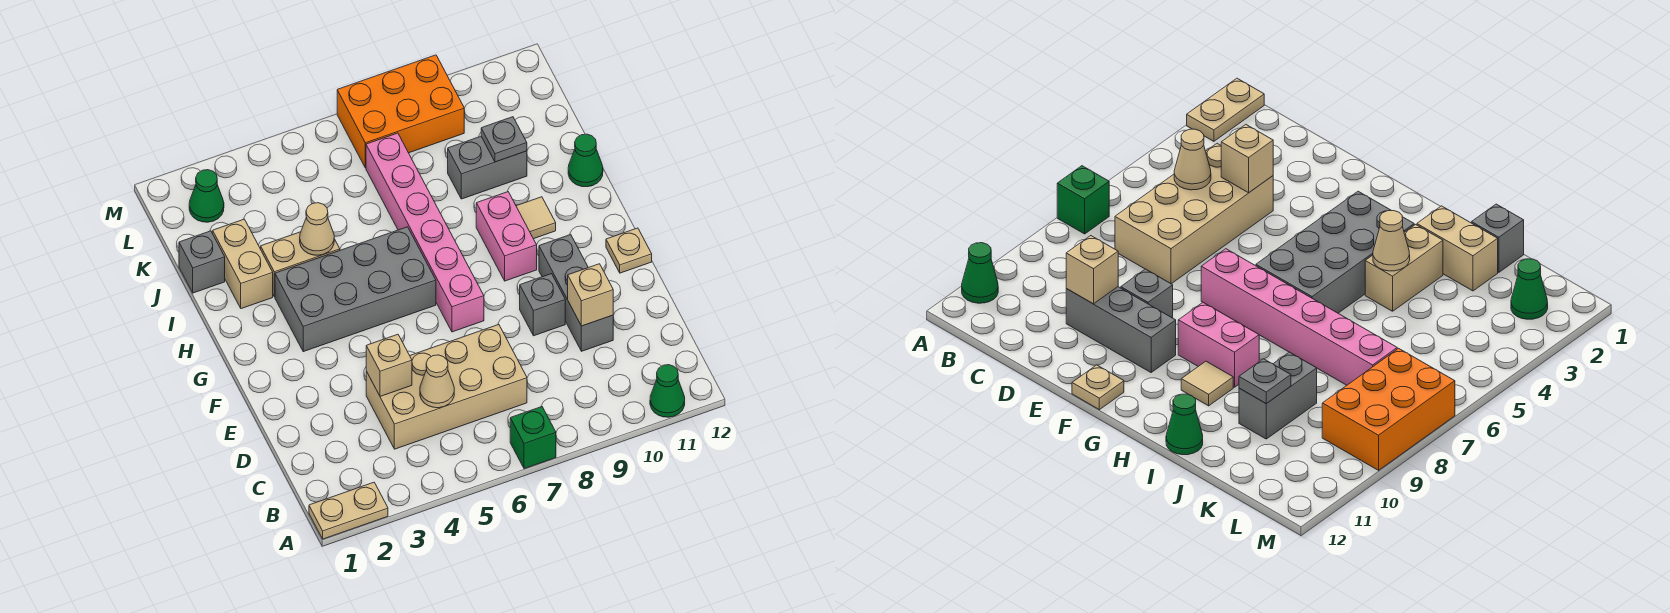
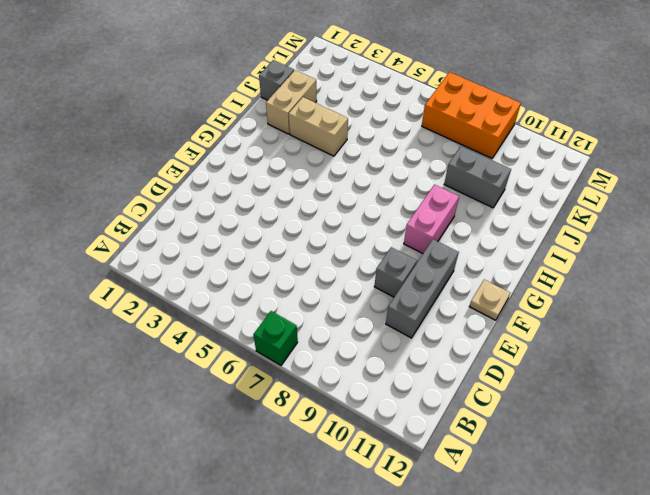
none -> tan 1x2 plate [309,482,388,539]
none -> green 1x1 cone [650,365,685,417]
none -> tan 2x4 brick [366,324,527,449]

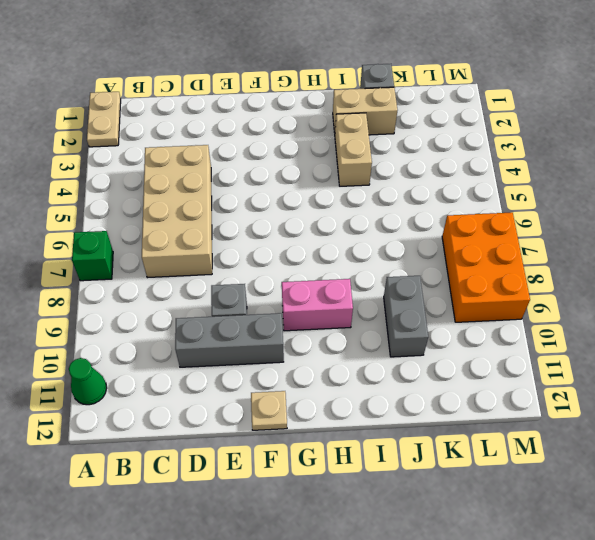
none -> pink 1x6 brick [366,133,484,332]
none -> grey 2x4 brick [275,227,436,352]
none -> tan 1x1 tile [516,197,556,239]

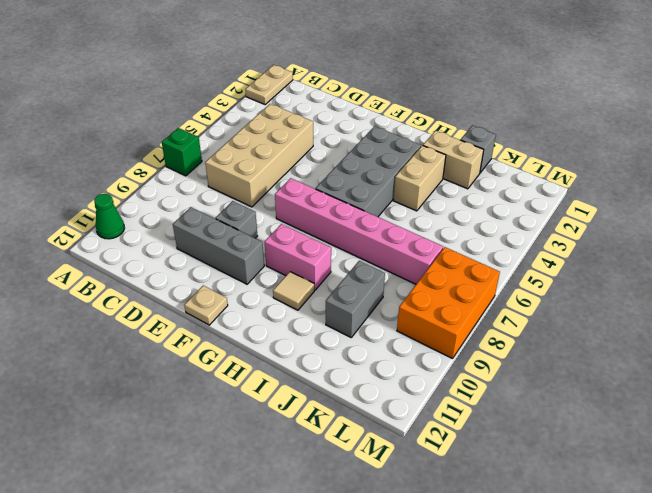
none -> green 1x1 cone [568,134,603,187]
none -> green 1x1 cone [189,170,224,222]
none -> tan 1x1 cone [420,355,454,408]

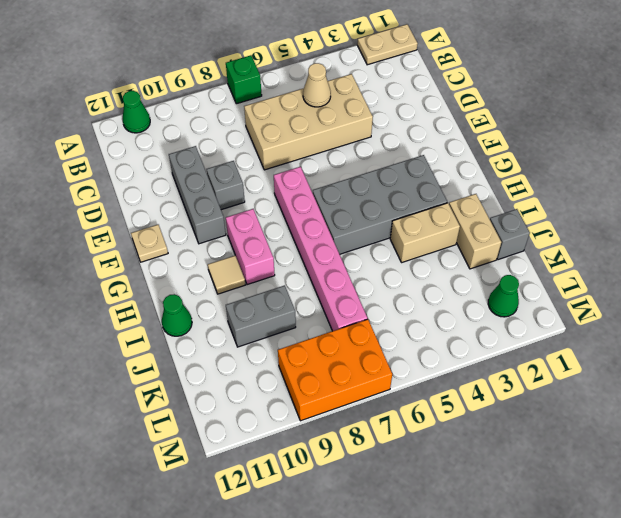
none -> tan 1x1 brick [366,334,412,396]
none -> tan 1x1 brick [568,264,613,326]
none -> tan 1x1 cone [300,203,334,255]

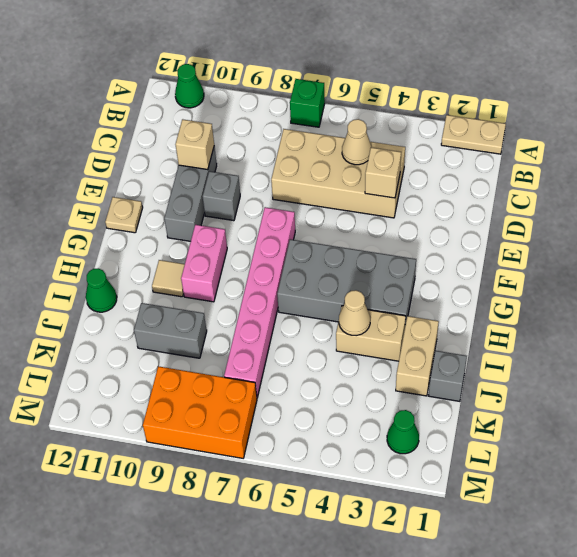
none -> grey 1x1 plate [481,117,527,162]

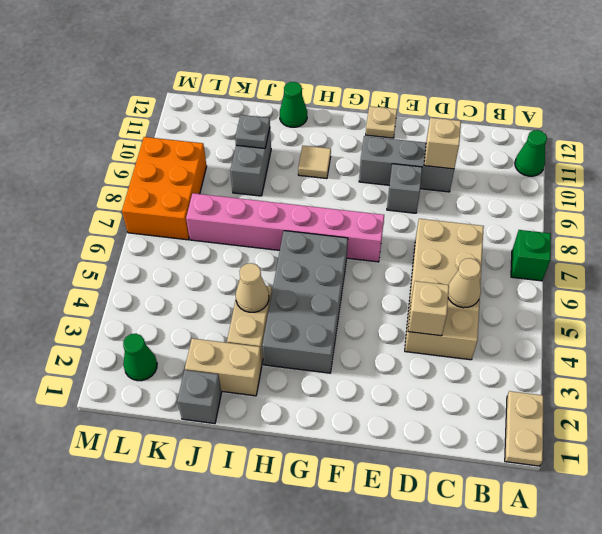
none -> pink 1x2 brick [476,192,537,281]

